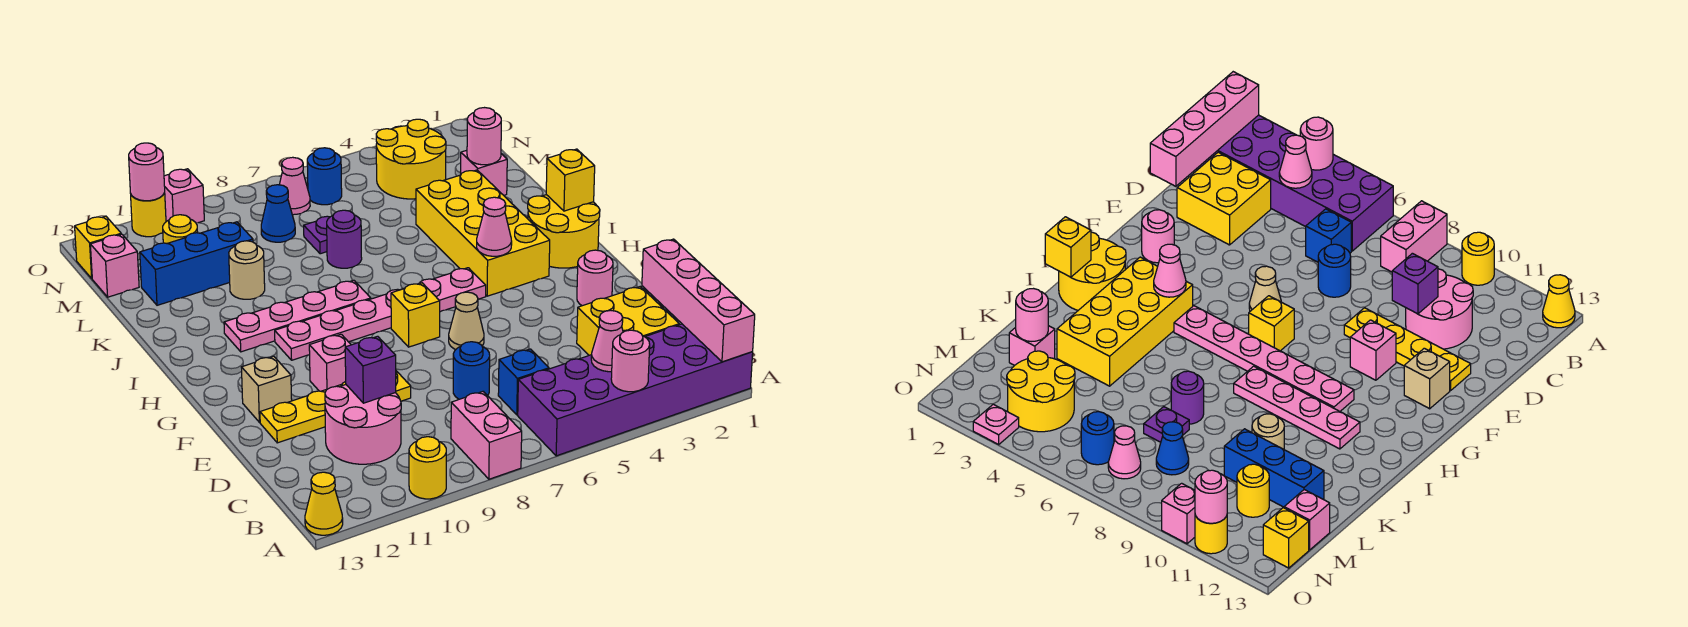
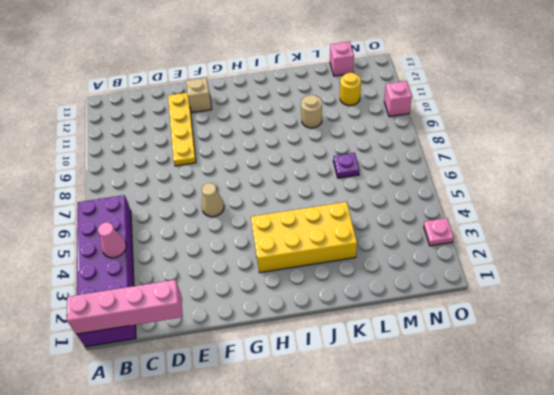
none -> pink 1x2 brick [451,392,522,479]
none -> yellow 1x1 round brick [409,437,446,499]
none -> yellow 1x1 cone [305,472,343,535]
none -> yellow 2x2 brick [577,287,679,355]

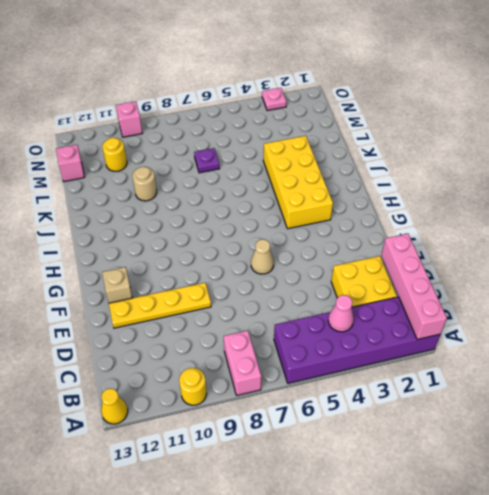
none -> blue 1x1 brick [498,349,549,415]
none -> pink 2x2 round brick [325,385,401,464]
none -> blue 1x1 round brick [453,342,490,399]
none -> pink 1x1 round brick [577,250,613,306]

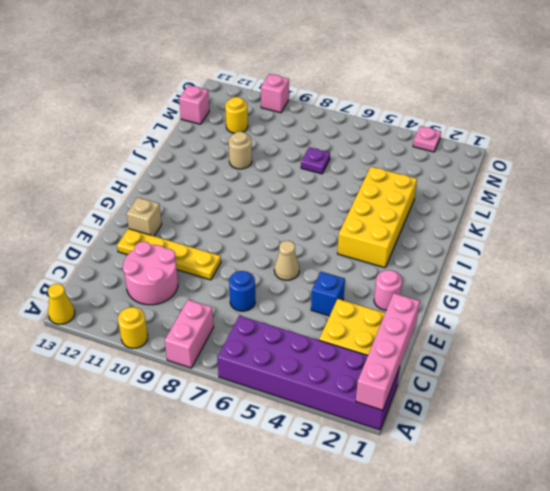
blue 1x1 brick [311,272,345,316] -> blue 1x1 brick moved to [498,349,549,415]
none -> pink 1x1 brick [309,334,351,391]
none -> yellow 1x1 brick [391,283,440,347]
none -> yellow 2x2 round brick [528,195,600,268]
none -> pink 1x6 plate [275,268,486,360]

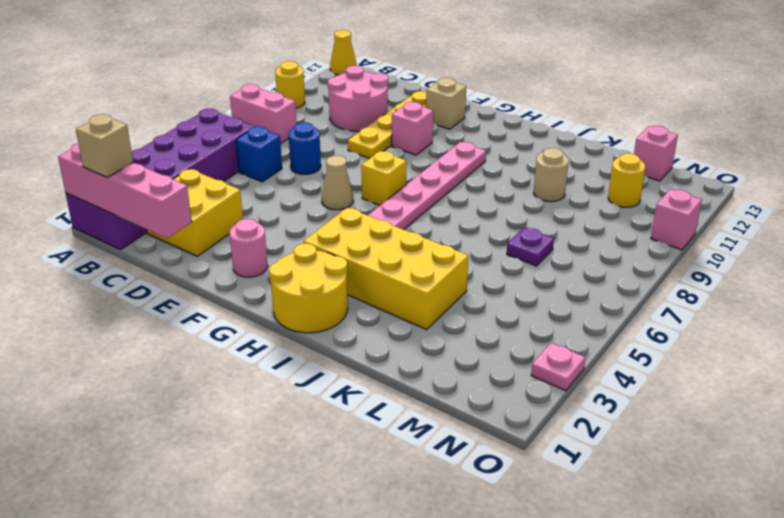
tan 1x1 brick [76,114,133,177] -> none
none -> pink 1x4 plate [224,280,371,352]
none -> purple 1x1 round brick [327,210,362,268]
none -> pink 1x1 brick [461,150,507,195]
none -> blue 1x3 brick [140,222,253,305]

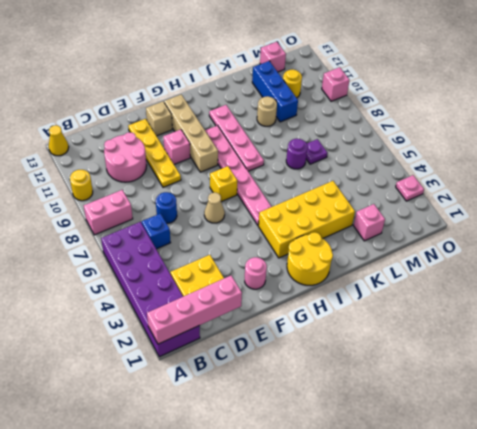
tan 1x4 brick [164,94,218,172] -> none
none -> yellow 2x2 round brick [376,119,446,199]
none -> blue 1x1 cone [261,185,295,242]
none -> blue 1x1 round brick [307,148,342,205]
none -> pink 1x1 cone [279,157,310,215]

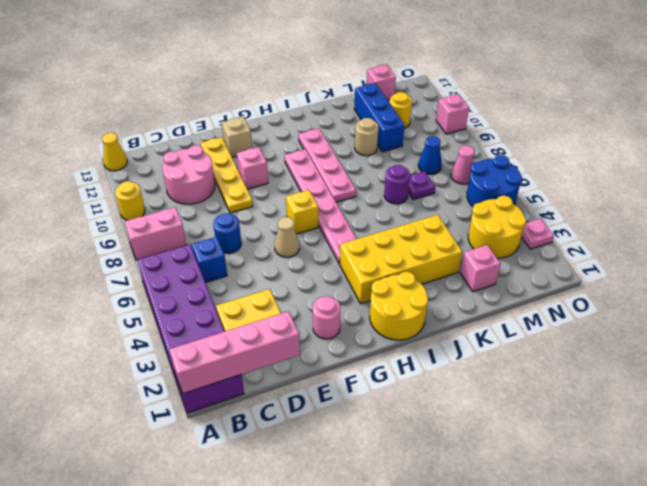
blue 2x2 round brick [467,155,522,207] -> blue 1x1 round brick [307,148,342,205]
none -> yellow 1x1 brick [75,216,121,278]
none -> yellow 1x1 round brick [131,193,166,237]
none -> pink 1x1 round brick [611,330,650,392]
none -> pink 1x1 cone [591,310,623,372]

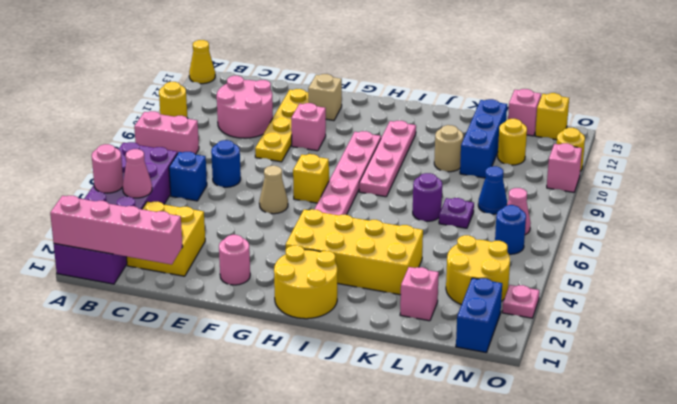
blue 1x2 brick [456,278,502,352] -> none
none -> purple 1x1 brick [345,336,396,403]
none -> pink 1x1 cone [477,197,512,256]
none -> yellow 1x1 brick [546,149,595,211]
none -> pink 1x1 round brick [467,108,501,165]

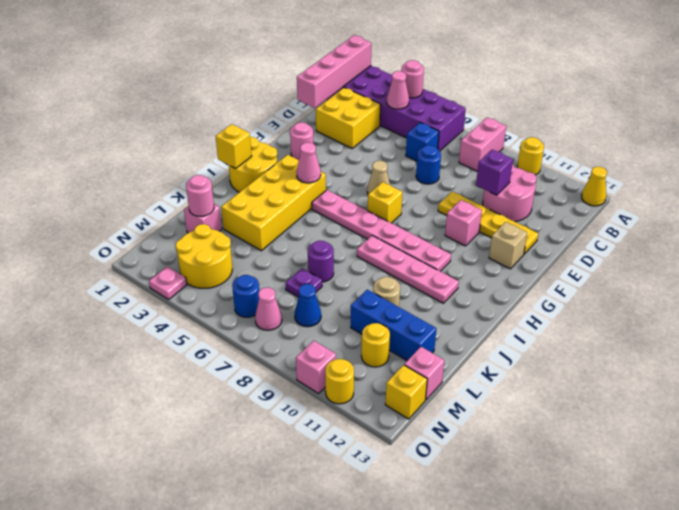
none -> pink 1x1 round brick [129,143,165,201]

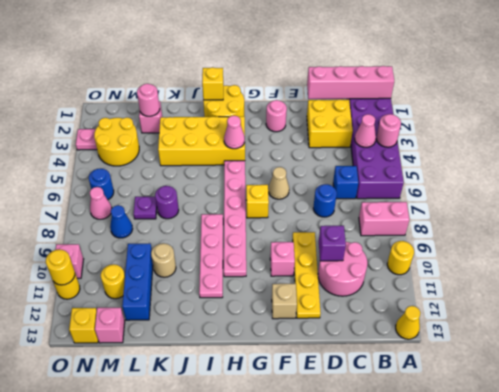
yellow 1x1 round brick [46,249,75,285] -> pink 1x1 round brick [129,143,165,201]

